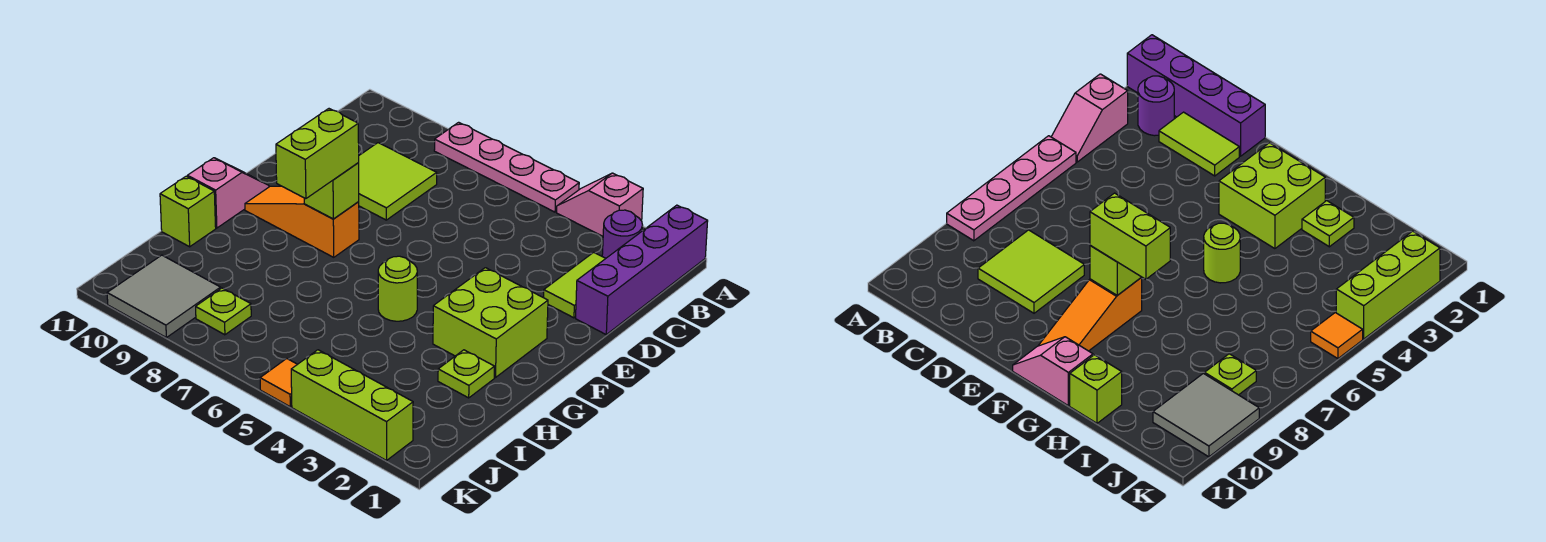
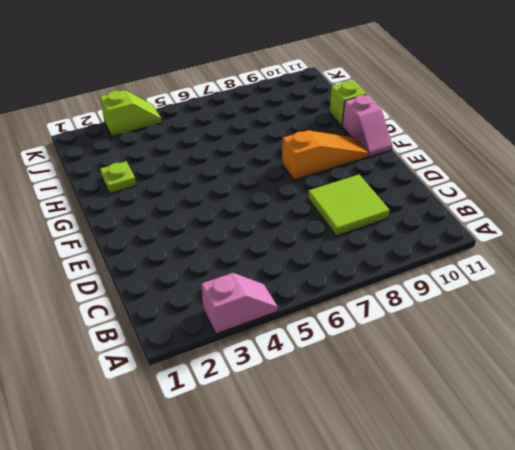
lime 1x2 slope [100,90,162,136] -> lime 1x3 brick [291,350,413,460]
none -> purple 1x4 brick [576,205,708,334]
none -> pink 1x4 plate [434,122,579,212]
none -> purple 1x1 round brick [602,210,643,258]

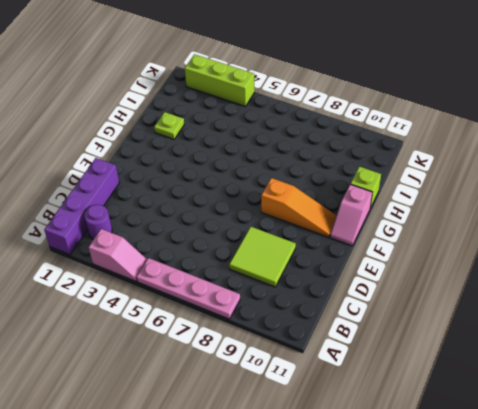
none -> lime 1x2 tile [544,252,606,318]
none -> lime 2x2 brick [433,268,548,378]
none -> lime 1x1 round brick [378,256,417,321]

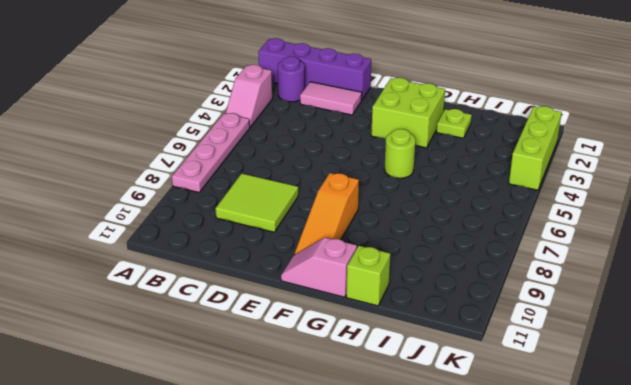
pink 1x2 tile [300,82,362,115] -> lime 1x2 tile [544,252,606,318]
none -> lime 1x1 plate [196,288,251,335]
none -> grey 2x2 tile [107,255,221,338]
none -> orange 1x1 tile [260,359,297,407]

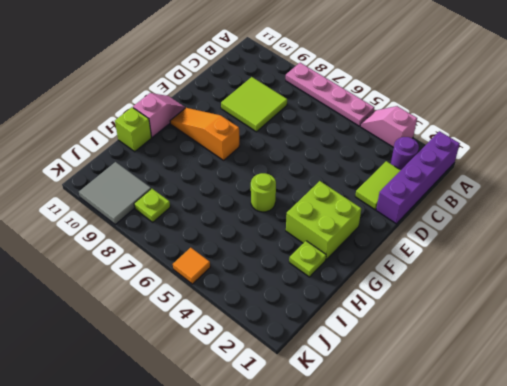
none -> lime 1x3 brick [291,350,413,460]
none -> lime 1x1 brick [304,163,359,219]
none -> lime 1x2 brick [276,109,359,199]

